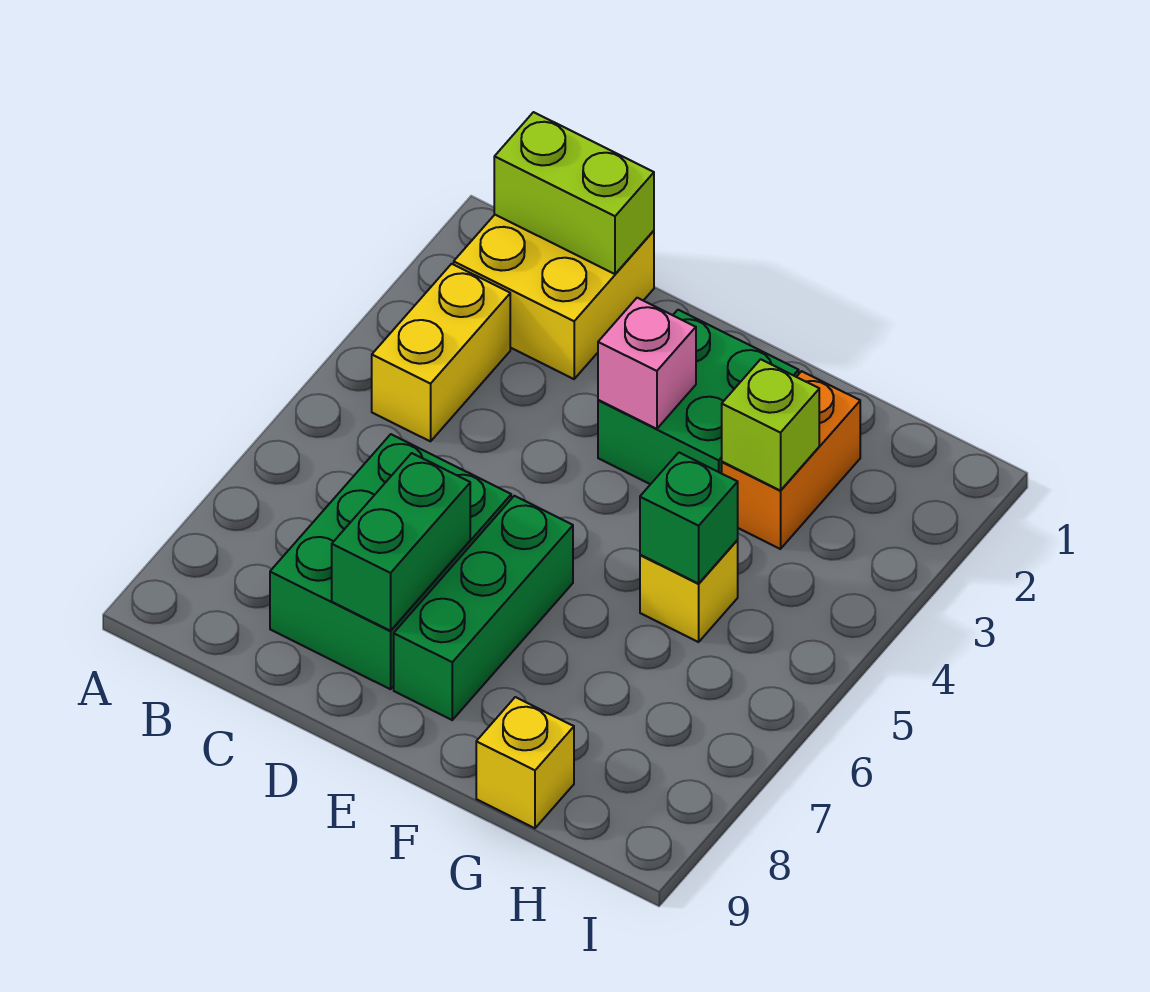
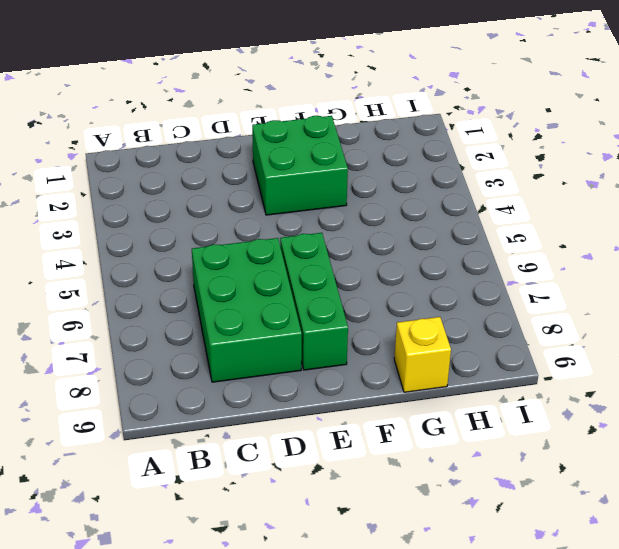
none -> yellow 2x2 brick [454,215,654,379]
none -> yellow 1x2 brick [372,264,510,441]
none -> orange 1x2 brick [722,371,860,549]

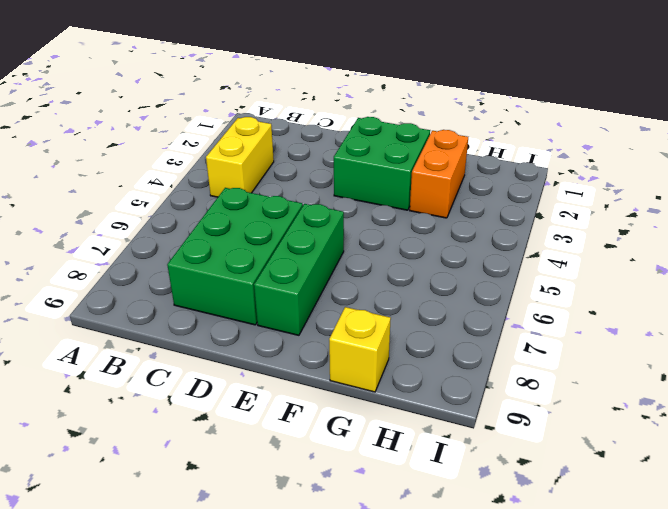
none -> yellow 2x2 brick [454,215,654,379]
none -> yellow 1x1 brick [640,540,738,642]
none -> lime 1x2 brick [494,112,654,274]

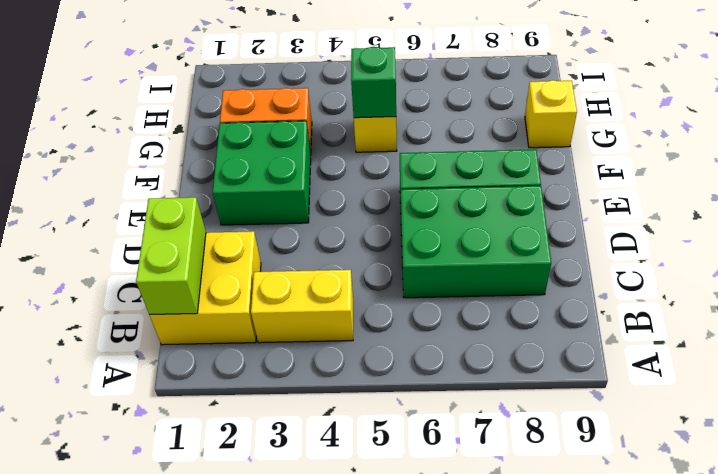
none -> green 1x2 brick [332,453,470,631]
none -> pink 1x1 brick [598,298,696,429]
none -> lime 1x1 brick [722,359,819,491]

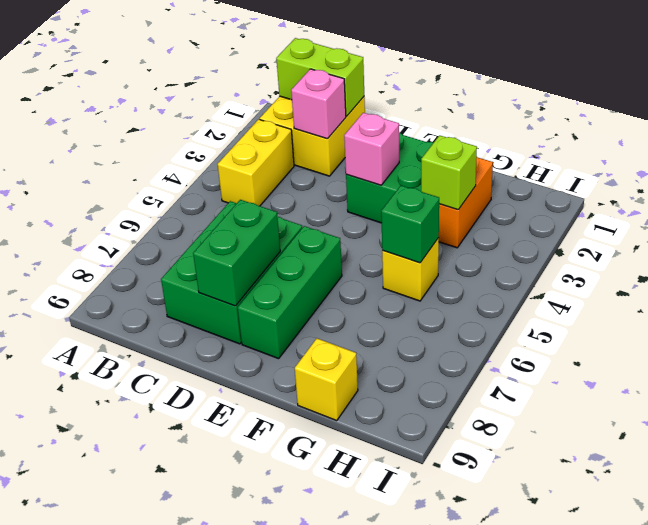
pink 1x1 brick [291,69,346,139] -> none

